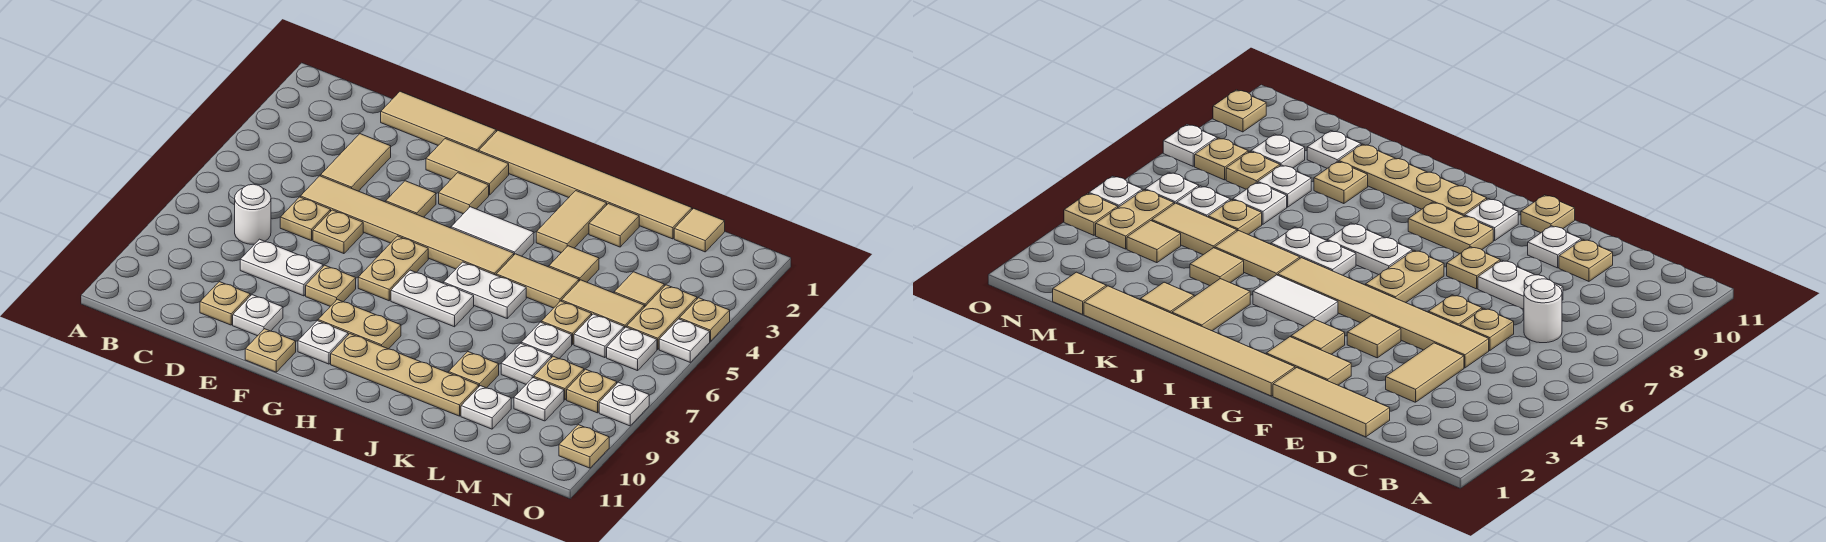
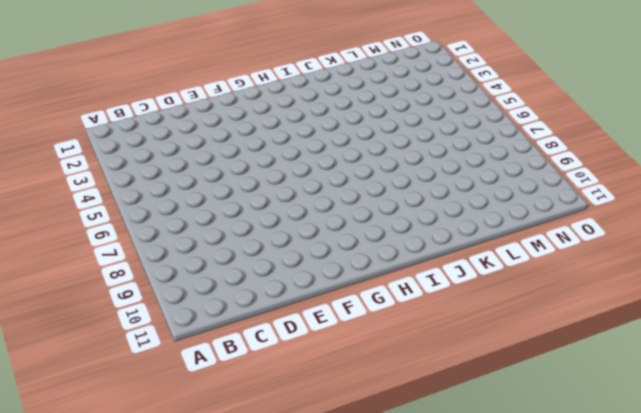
none -> white 1x1 round brick [235,184,271,244]
none -> tan 1x3 tile [381,91,496,152]
none -> tan 1x2 tile [321,134,391,191]
none -> tan 1x6 tile [301,176,514,275]

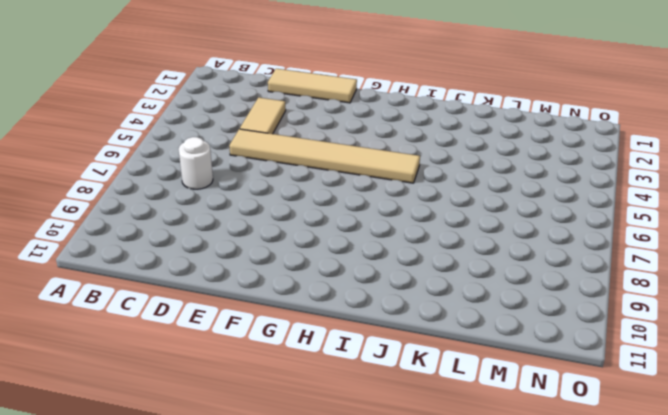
none -> tan 1x1 plate [280,197,331,241]
none -> white 1x2 plate [240,239,323,296]
none -> tan 1x1 plate [200,282,250,325]
none -> tan 1x1 plate [313,210,363,254]

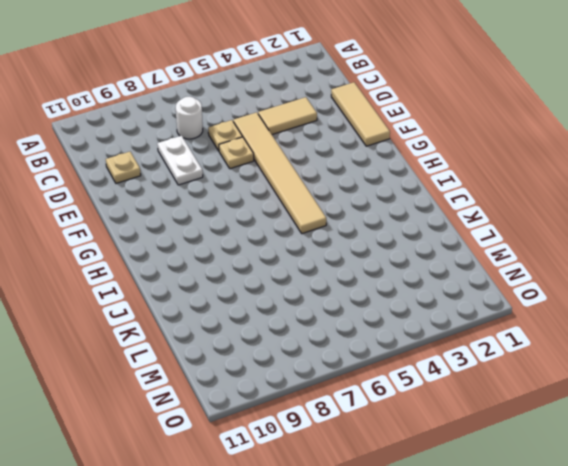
none -> white 1x1 plate [233,295,283,336]
none -> tan 1x2 tile [426,139,509,195]
none -> tan 1x1 tile [386,181,436,217]
none -> tan 1x1 plate [306,265,356,306]

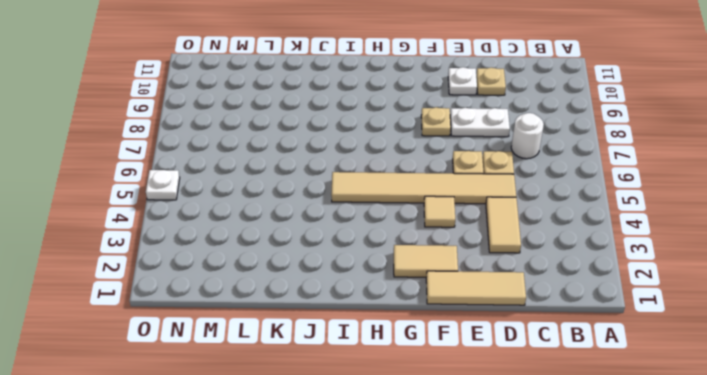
none -> tan 1x1 plate [245,329,296,372]
none -> tan 1x6 tile [479,131,692,239]
none -> tan 1x1 tile [439,173,489,214]
none -> tan 1x2 plate [358,236,428,301]

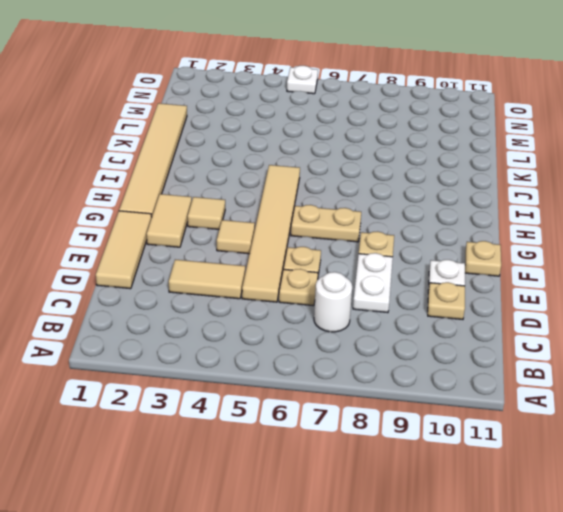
none -> tan 1x2 plate [318,299,401,349]
none -> white 1x1 plate [298,321,348,364]
none -> white 1x2 tile [451,207,534,256]
none -> white 1x2 plate [391,270,474,327]

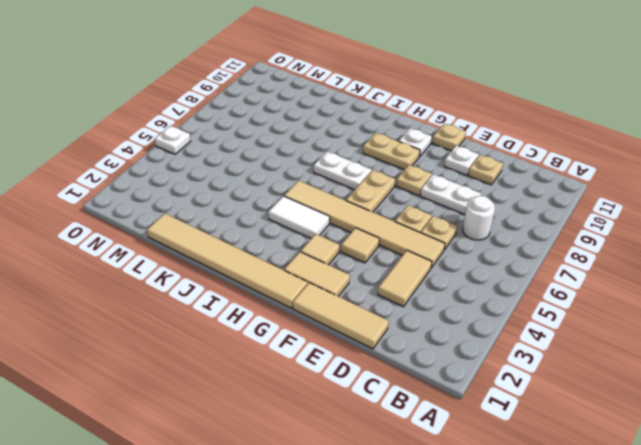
none -> tan 1x4 plate [331,334,479,416]
none -> white 1x2 plate [444,262,526,318]
none -> tan 1x2 tile [536,191,607,253]
none -> tan 1x2 tile [496,254,579,308]

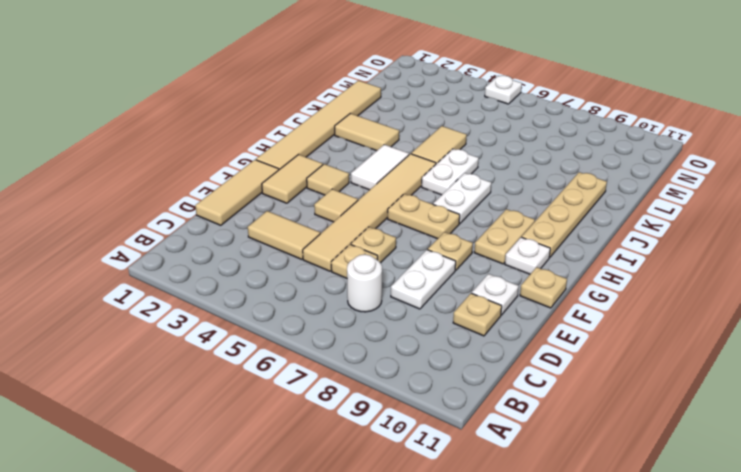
none -> tan 1x1 tile [589,204,639,247]
none -> tan 1x1 tile [549,246,599,282]
none -> tan 1x1 plate [449,352,499,388]
none -> tan 1x2 tile [562,280,644,328]

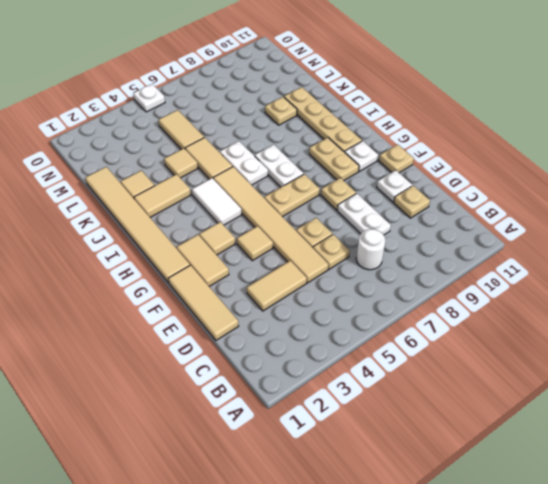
none -> tan 1x1 plate [541,301,592,345]
none -> white 1x1 plate [521,322,572,358]
none -> white 1x1 plate [501,343,551,384]
none -> white 1x1 plate [461,386,511,429]

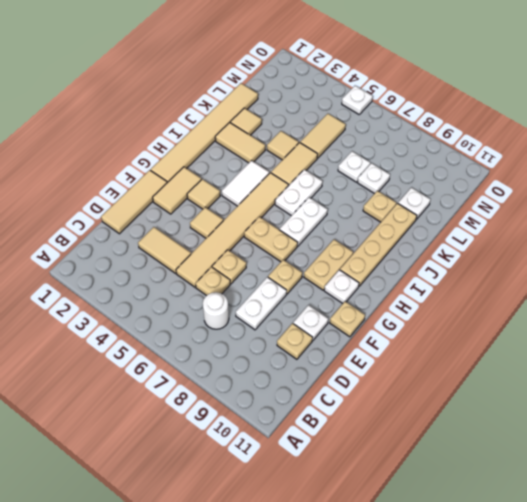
none -> tan 1x1 plate [541,301,592,345]
none -> tan 1x1 tile [674,208,725,252]
none -> tan 1x1 tile [614,272,664,307]
none -> white 1x1 plate [574,314,624,358]

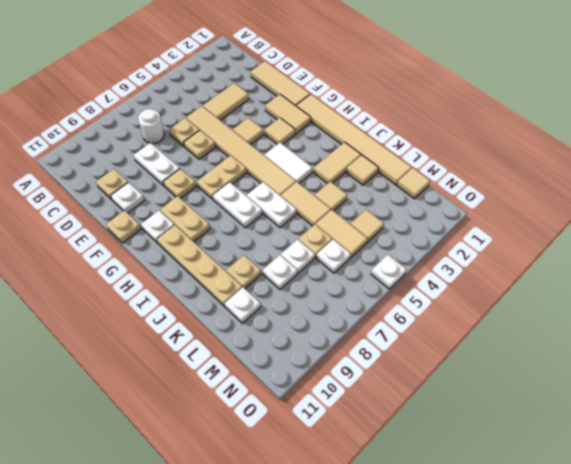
none -> tan 1x1 plate [534,356,584,400]
none -> white 1x1 plate [514,378,564,421]
none -> tan 1x2 plate [627,285,697,350]
none -> white 1x1 plate [607,327,657,371]

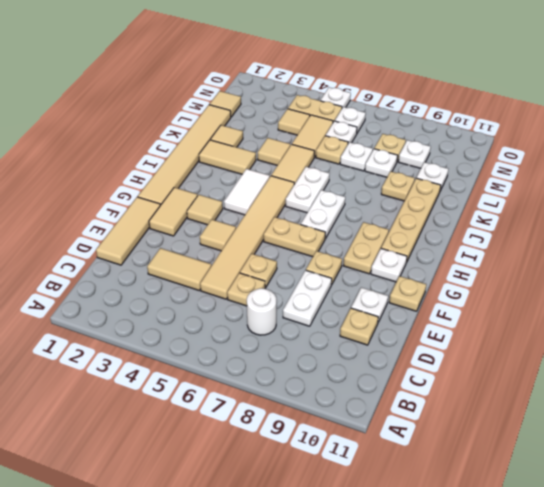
none -> tan 1x1 plate [567,369,617,413]
none -> tan 1x1 plate [679,298,730,341]
none -> white 1x1 plate [599,382,649,426]
none -> tan 1x1 plate [559,425,609,468]

